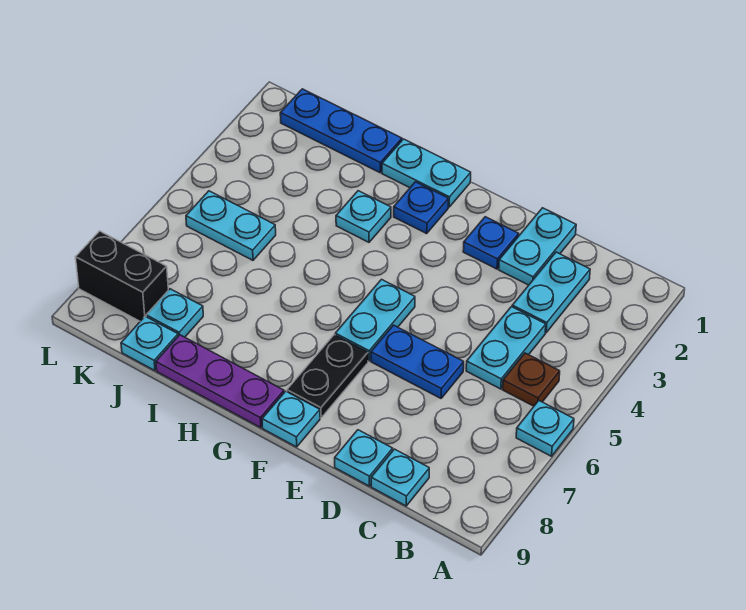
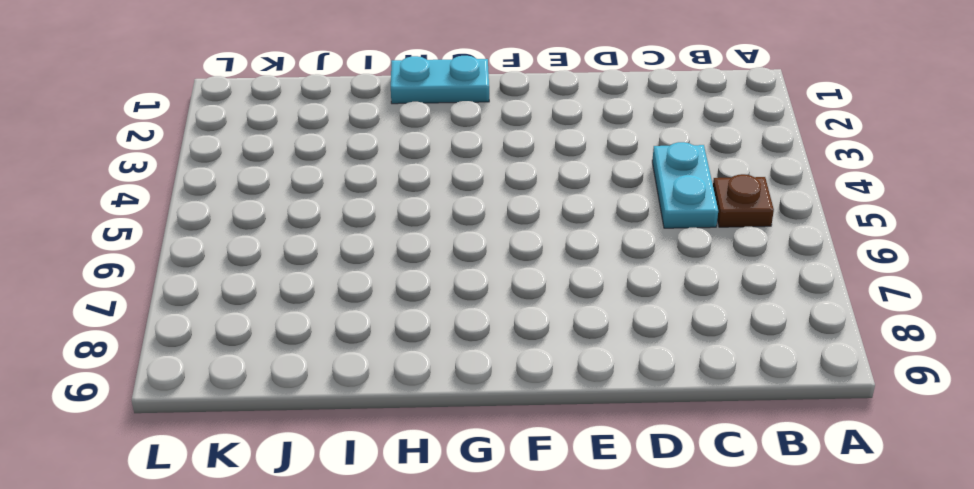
none -> cyan 1x1 plate [516,401,574,456]
none -> cyan 1x2 plate [512,252,590,333]
none -> cyan 1x1 plate [371,449,429,506]

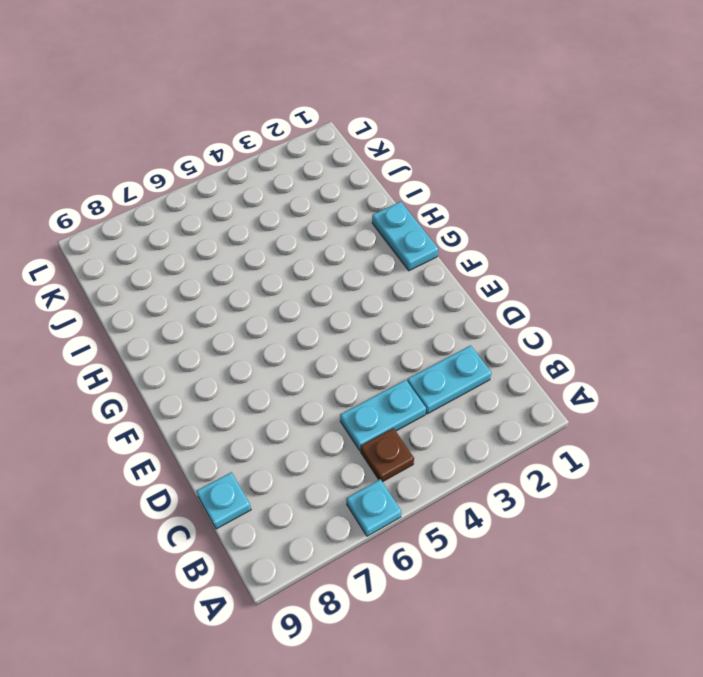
none -> cyan 1x2 plate [499,208,576,285]
none -> blue 1x2 plate [371,325,464,398]
none -> cyan 1x1 plate [335,430,393,486]

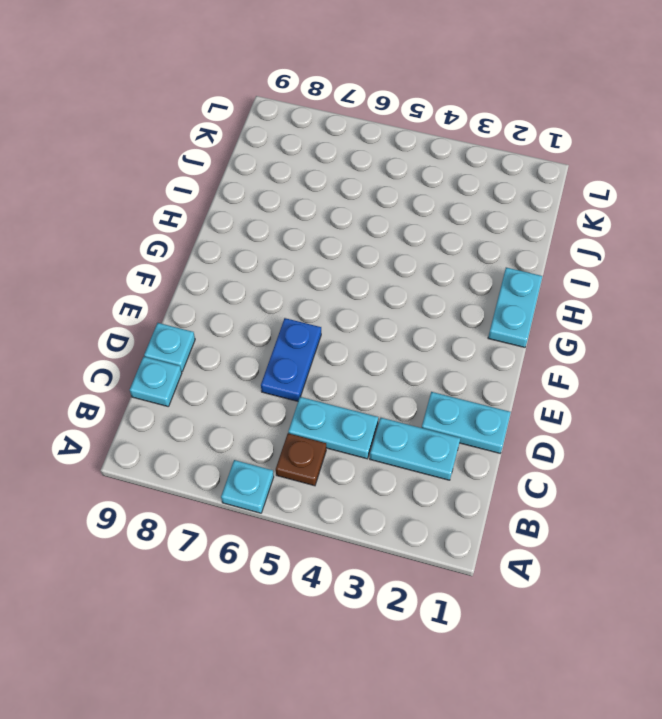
none -> blue 1x1 plate [463,217,519,269]
none -> cyan 1x2 plate [335,279,415,361]
none -> black 1x2 plate [287,335,368,418]

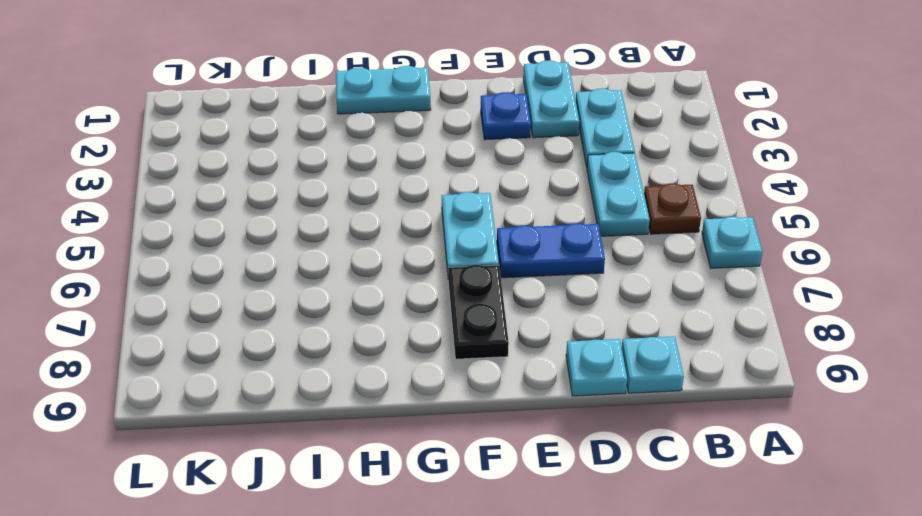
none -> cyan 1x1 plate [262,391,320,447]
none -> blue 1x1 plate [394,182,448,234]
none -> purple 1x3 plate [156,335,284,428]

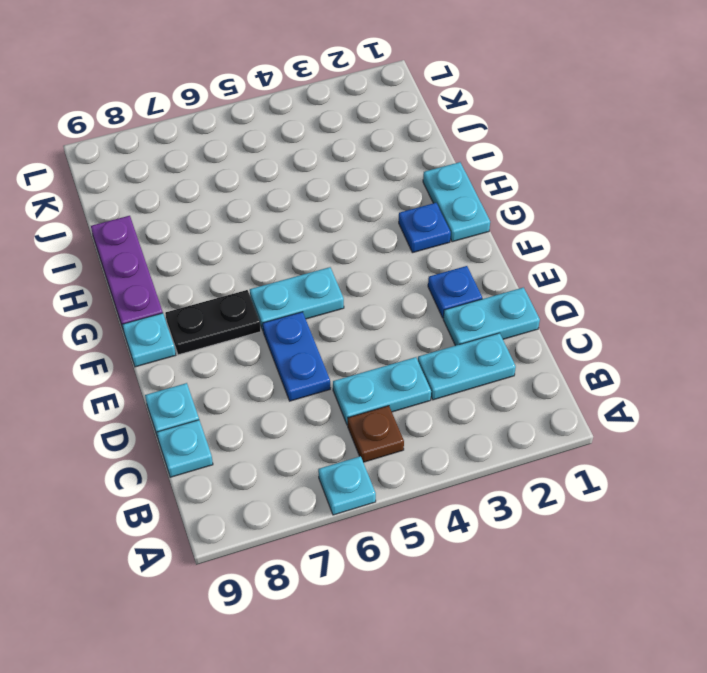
none -> cyan 1x1 plate [336,191,391,242]
none -> blue 1x3 plate [280,89,402,173]
none -> cyan 1x2 plate [186,191,276,260]

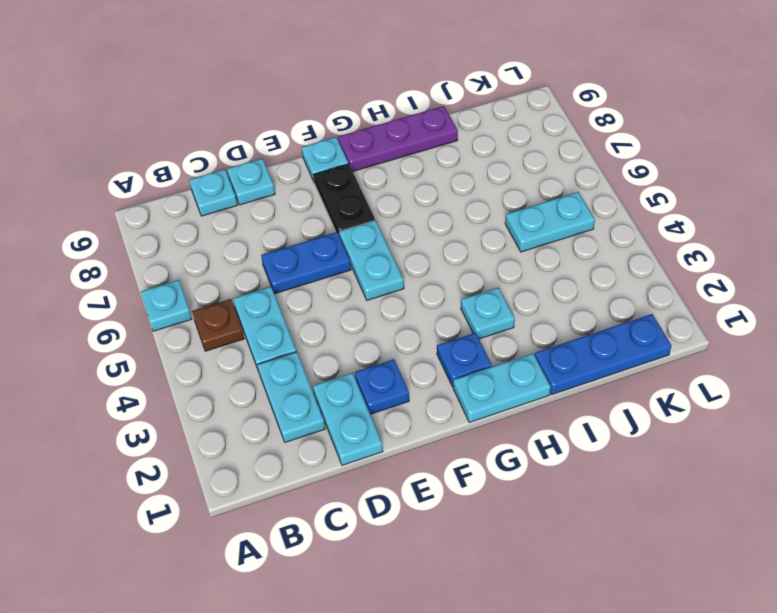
none -> cyan 1x1 plate [146,289,203,337]
none -> cyan 1x1 plate [121,316,178,371]
none -> black 1x2 brick [76,231,168,321]

